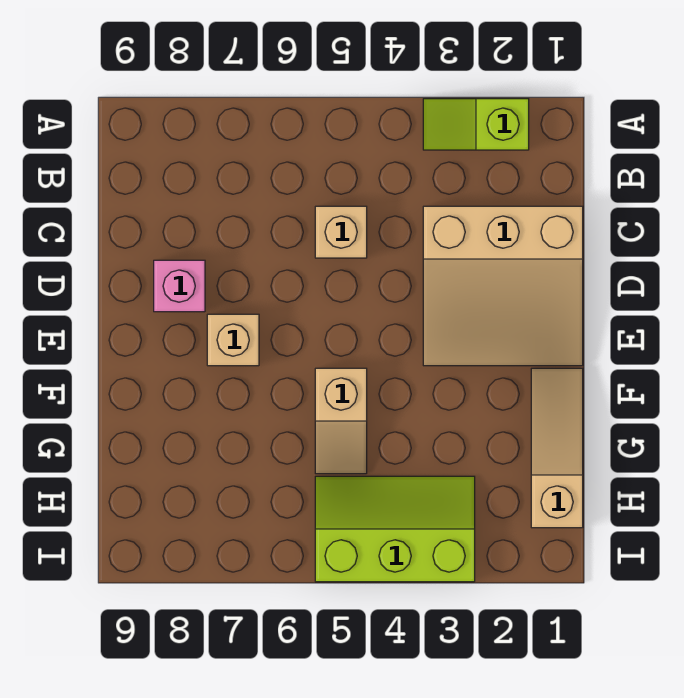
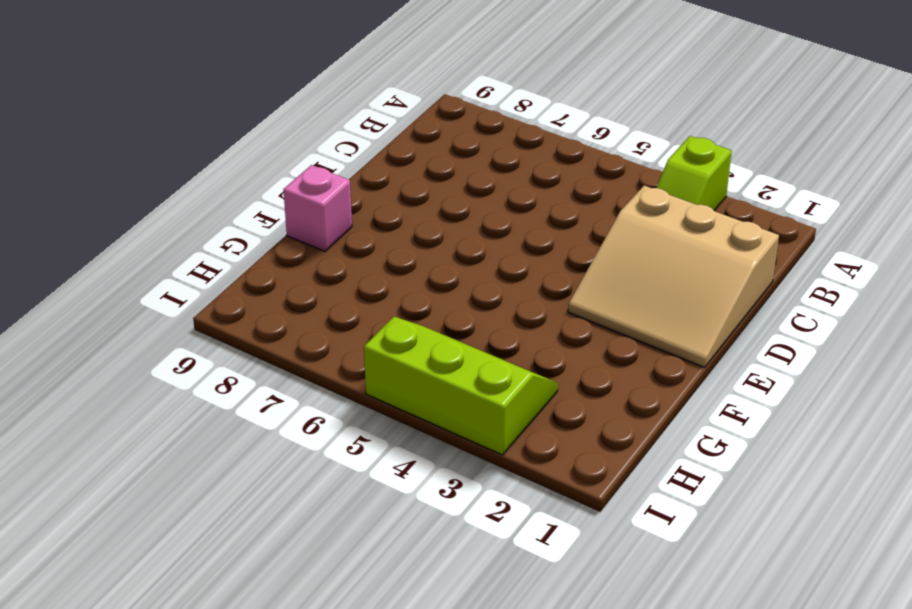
lime 1x2 slope [656,136,732,210] -> lime 1x2 slope turned to [423,99,529,150]
pink 1x1 brick [283,165,352,251] -> pink 1x1 brick moved to [154,260,205,312]
none -> tan 1x1 brick [315,206,367,258]
none -> tan 1x1 brick [207,314,259,366]

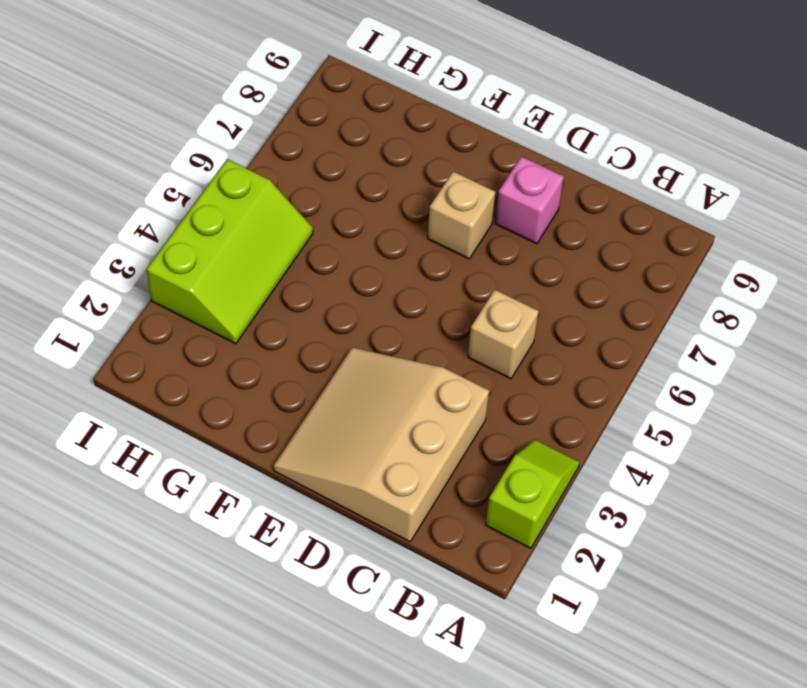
none -> tan 1x3 slope [531,368,583,528]
none -> tan 1x2 slope [315,368,367,474]

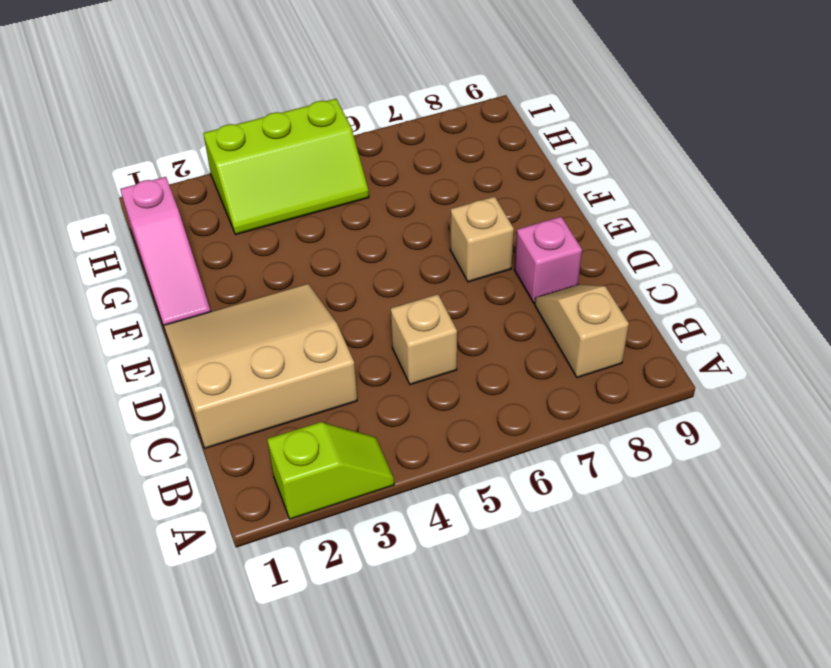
tan 1x2 slope [535,284,629,378] -> tan 1x2 slope moved to [315,368,367,474]
pink 1x3 slope [120,177,211,326] -> tan 1x3 slope [531,368,583,528]

